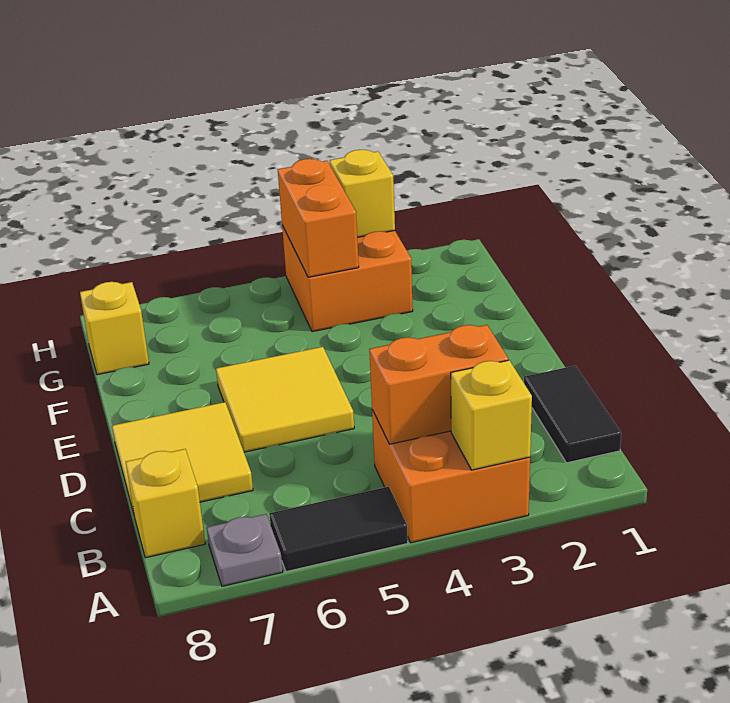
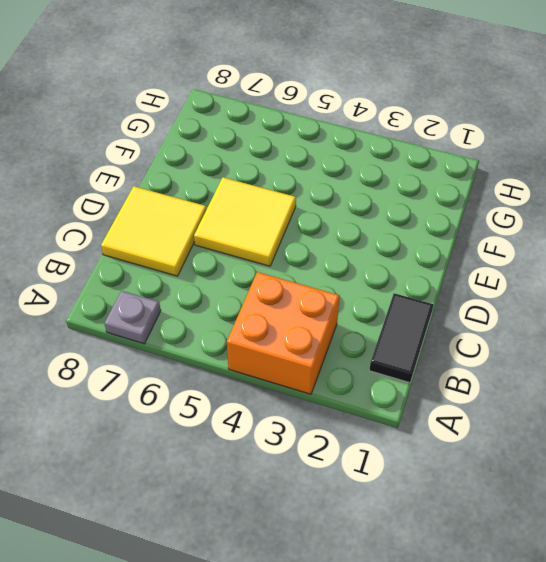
none -> black 1x2 tile [269,487,408,572]
none -> yellow 1x1 brick [126,449,205,558]
none -> orange 2x2 brick [282,225,413,332]

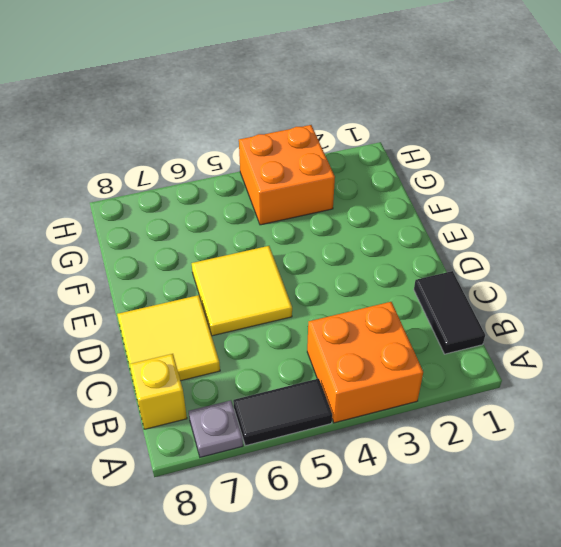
none -> yellow 1x1 brick [80,282,149,375]
none -> yellow 1x1 brick [451,360,532,470]
none -> orange 1x2 brick [369,325,508,444]

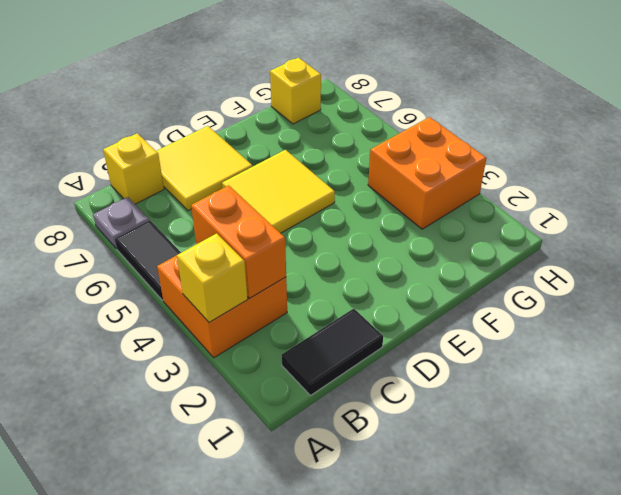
none -> orange 1x2 brick [278,159,359,277]
none -> yellow 1x1 brick [330,150,395,237]

